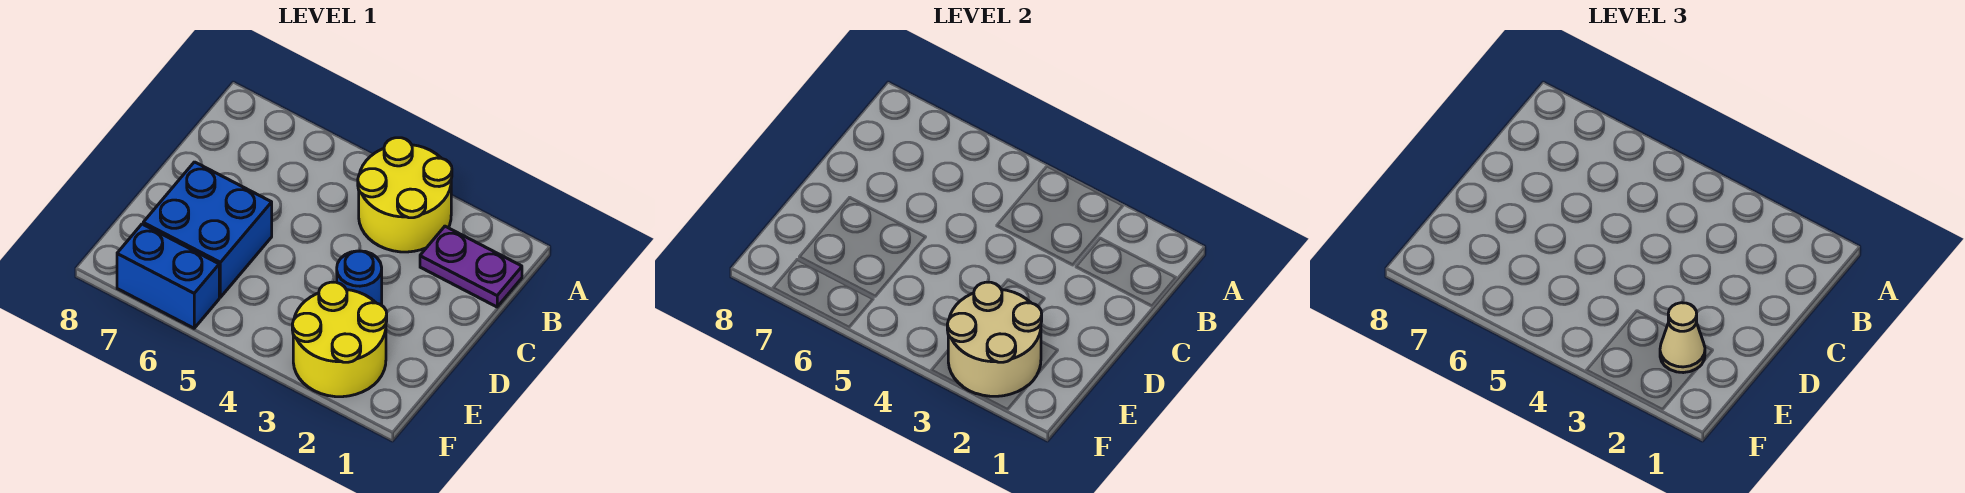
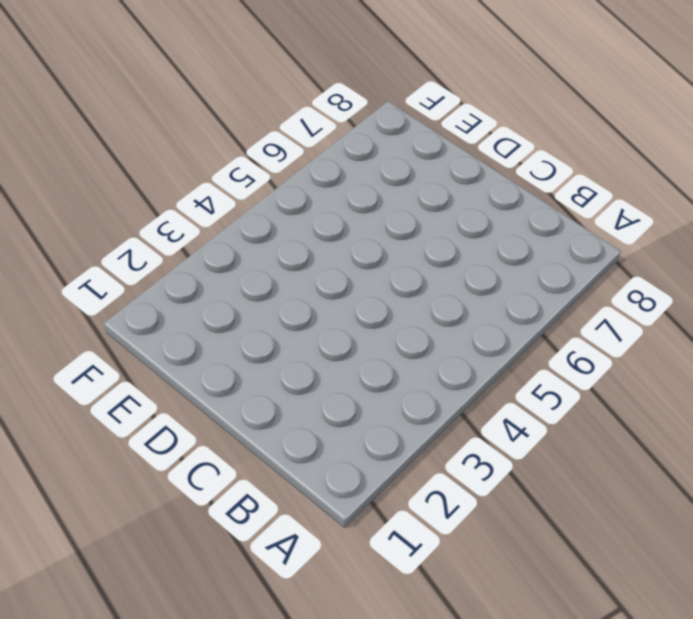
none -> yellow 2x2 round brick [358,138,452,252]
none -> purple 1x2 plate [420,226,522,307]

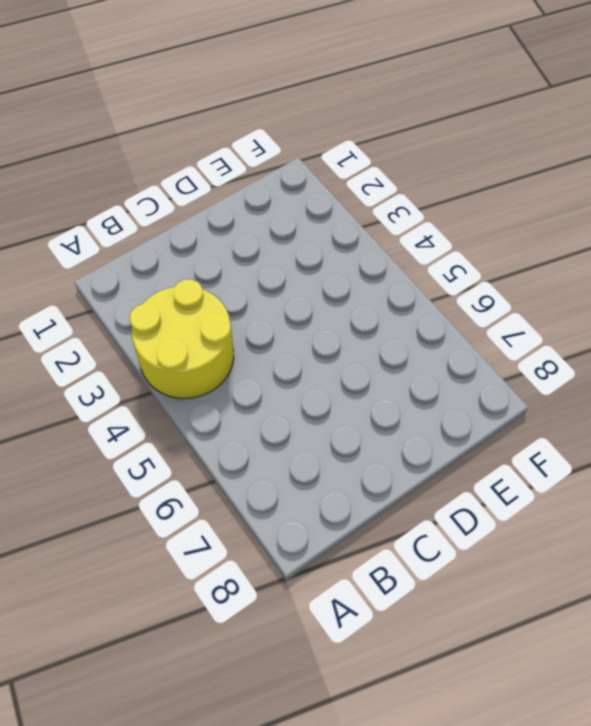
none -> purple 1x2 plate [420,226,522,307]
none -> blue 1x1 round brick [337,251,382,305]

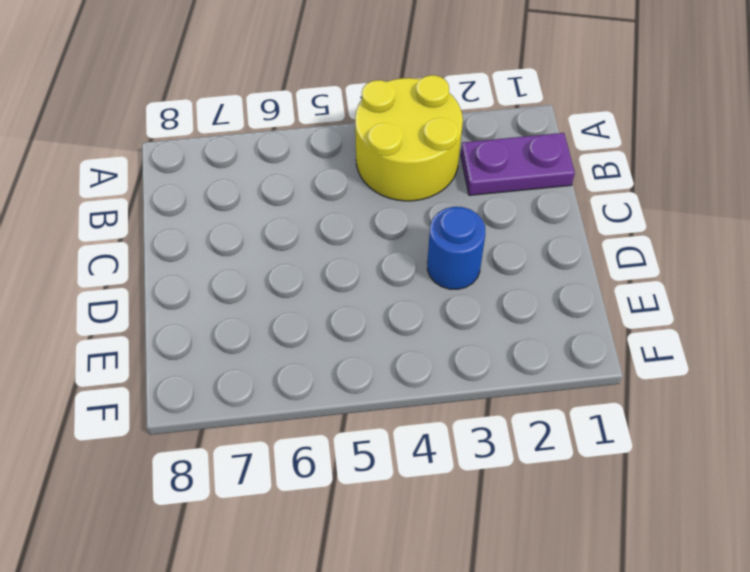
none -> blue 2x2 brick [143,162,272,297]
none -> yellow 2x2 round brick [292,282,387,397]

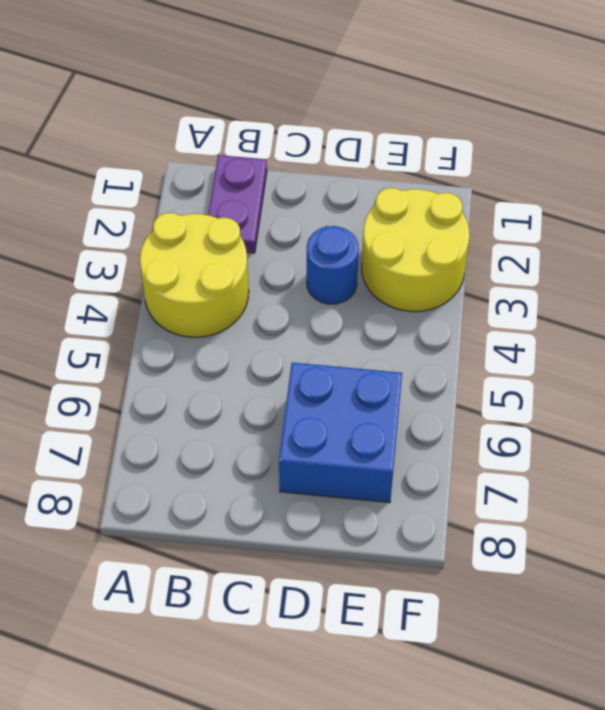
none -> blue 1x2 brick [117,224,219,328]
none -> tan 2x2 round brick [947,282,1042,396]

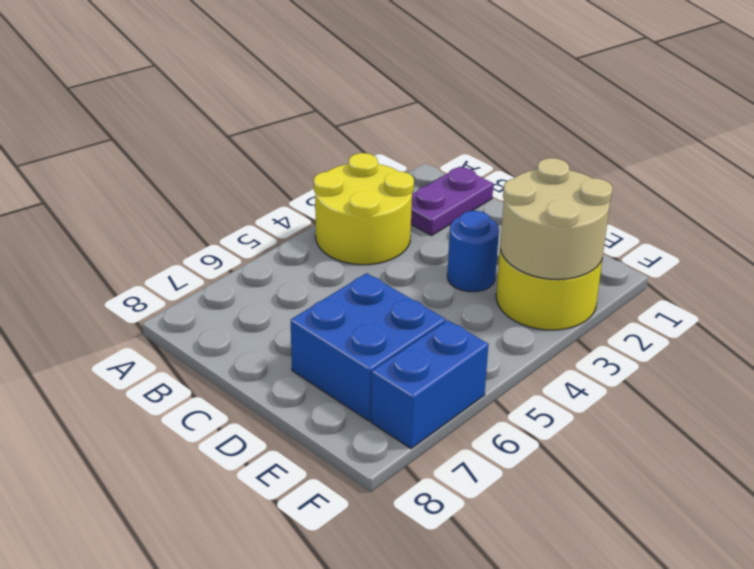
none -> tan 1x1 cone [1660,303,1705,373]

